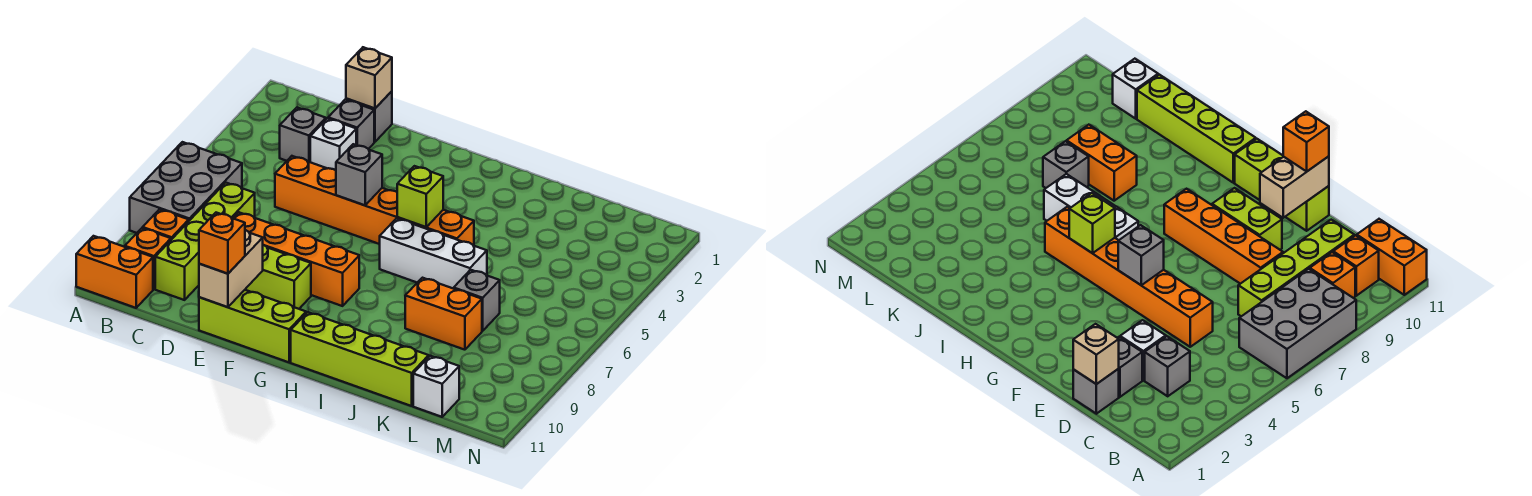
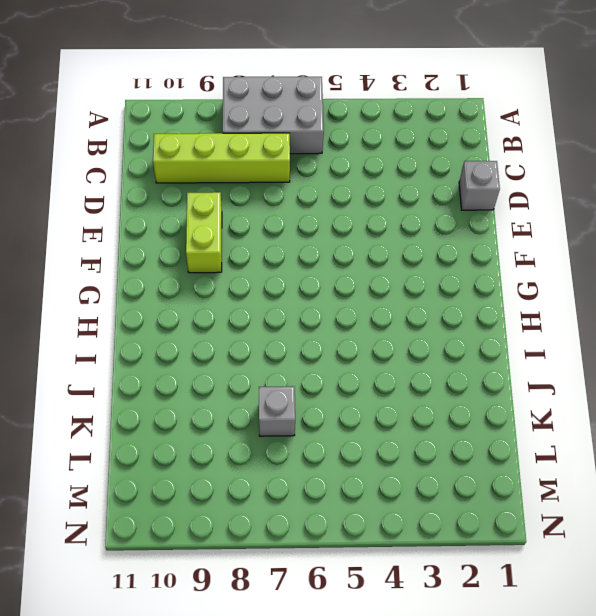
none -> orange 1x2 brick [76,236,153,308]
none -> orange 1x1 brick [143,209,189,240]
none -> orange 1x1 brick [125,228,171,289]

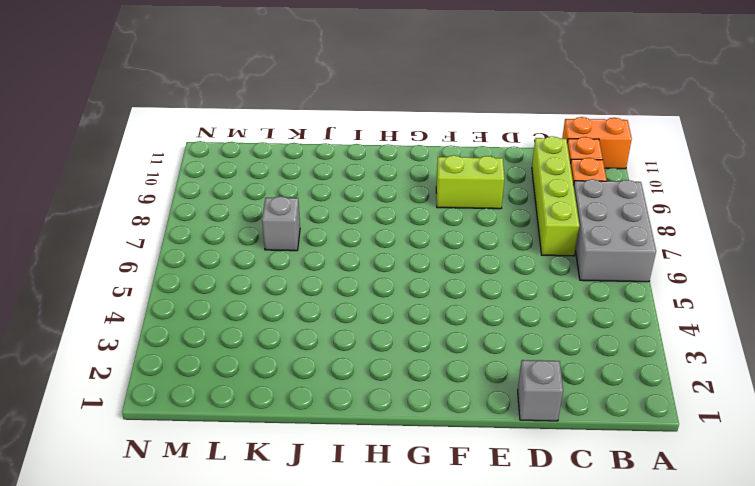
none -> grey 1x1 brick [280,107,326,162]
none -> grey 1x1 brick [328,100,374,149]
none -> white 1x1 brick [310,118,356,170]

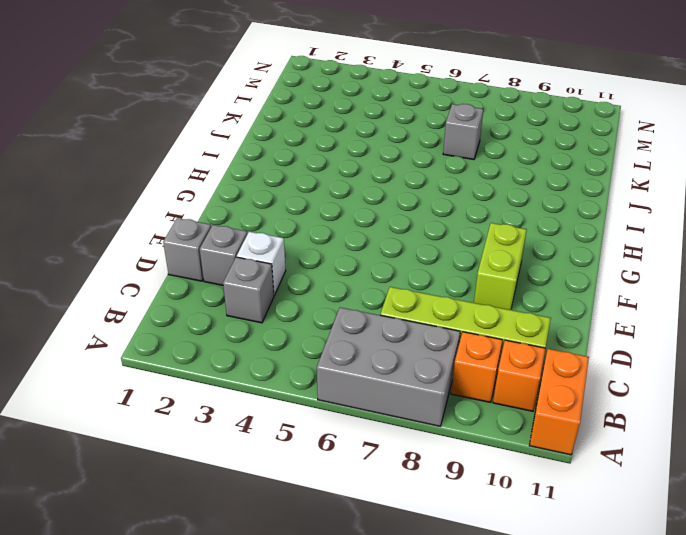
none -> orange 1x6 brick [275,156,474,246]
none -> orange 1x4 brick [233,212,359,306]
none -> lime 1x3 brick [199,290,306,362]

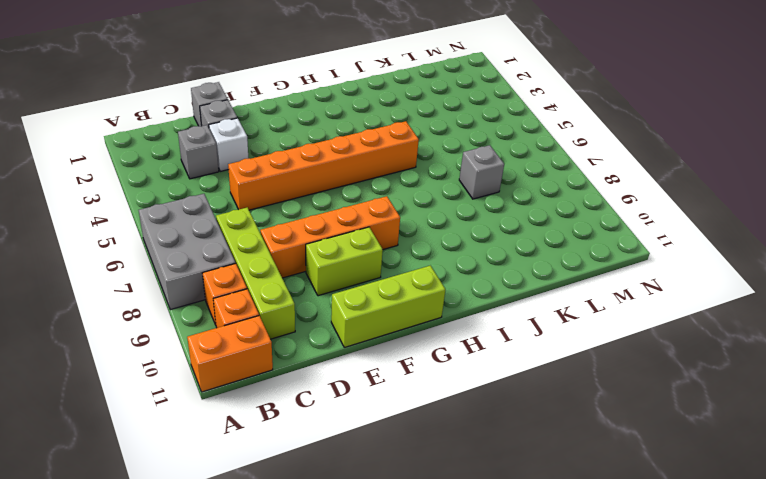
none -> white 1x3 brick [380,218,487,289]
none -> lime 1x4 brick [291,312,429,406]
none -> orange 1x2 brick [405,278,482,350]

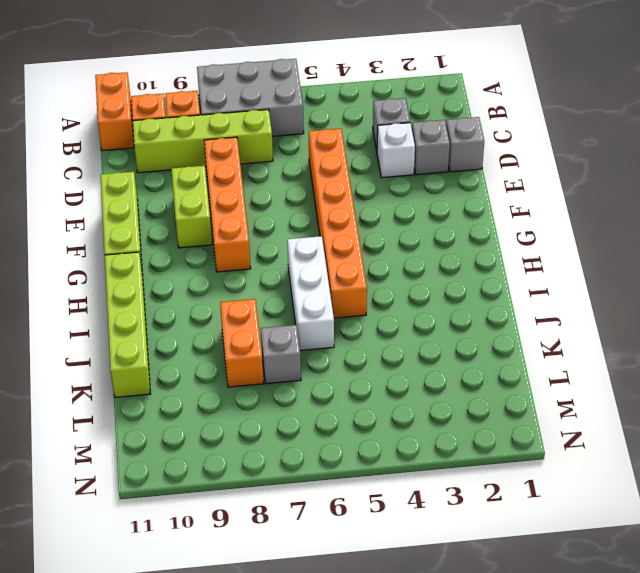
none -> white 1x1 brick [413,356,459,417]
none -> tan 1x1 brick [346,47,392,108]
none -> tan 1x2 brick [199,230,263,307]

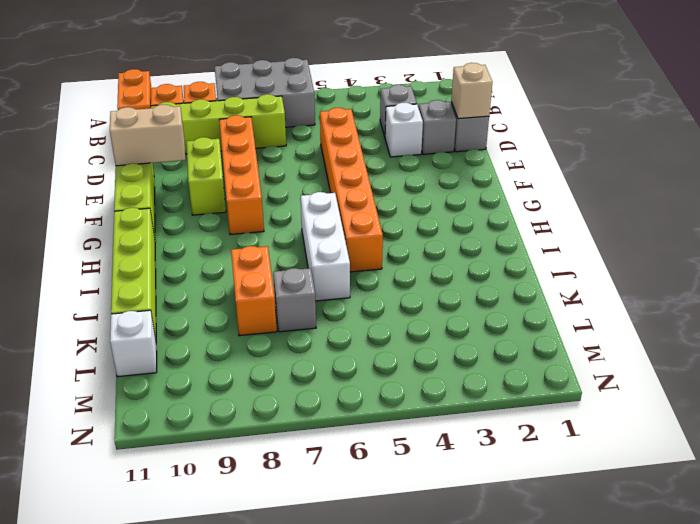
none -> grey 1x1 brick [336,144,382,205]
none -> lime 1x1 brick [397,166,443,227]
none -> orange 1x1 brick [199,213,245,274]

